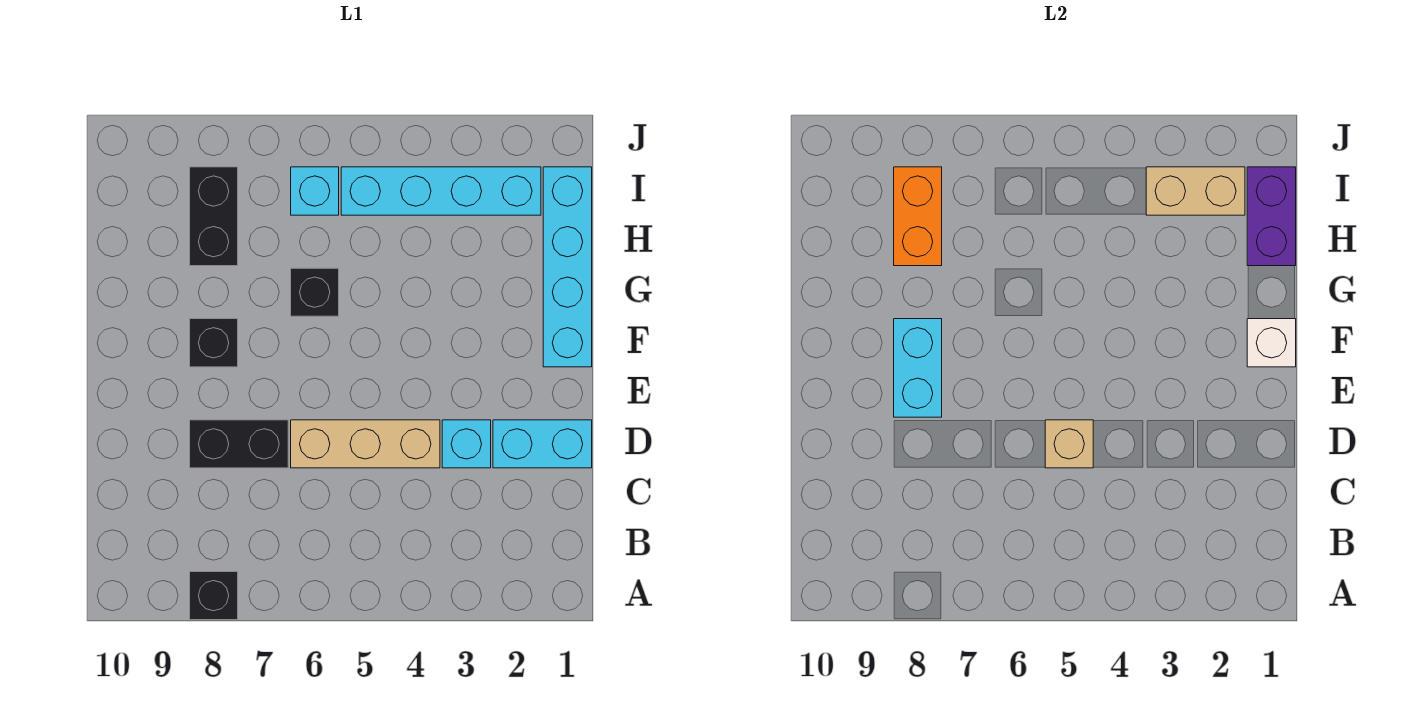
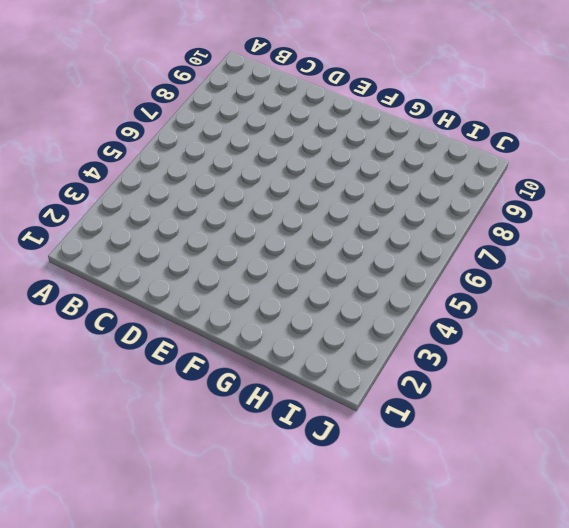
none -> black 1x1 brick [190,572,238,620]
none -> cyan 1x2 brick [493,420,592,468]
none -> cyan 1x1 brick [442,420,491,468]

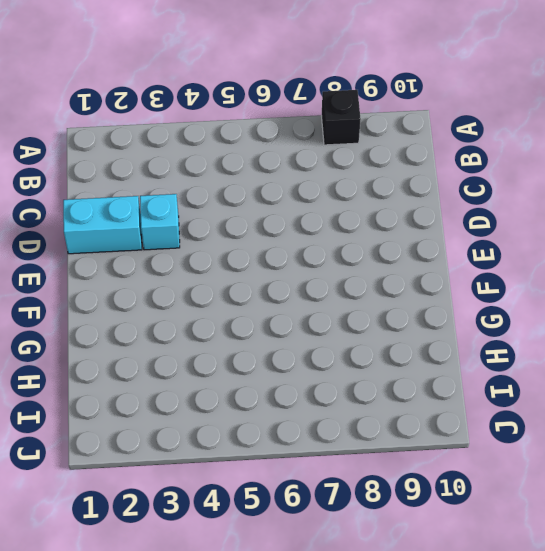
none -> tan 1x3 brick [291,420,440,468]
none -> black 1x2 brick [190,420,288,468]
none -> cyan 1x4 brick [543,167,592,367]

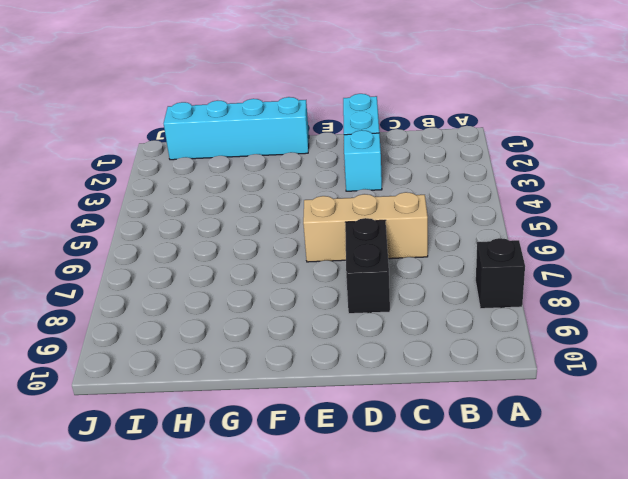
tan 1x3 brick [303,192,428,262] -> tan 1x3 brick turned to [291,420,440,468]
none -> black 1x1 brick [190,319,238,367]
none -> black 1x1 brick [291,268,339,316]
none -> black 1x2 brick [190,167,238,266]

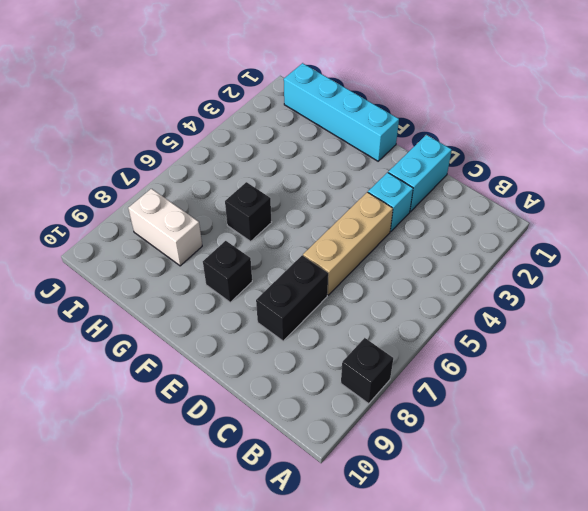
white 1x2 brick [128,189,202,266] -> black 1x2 brick [190,167,238,266]
none -> cyan 1x4 brick [341,167,541,215]
none -> cyan 1x1 brick [291,167,339,215]
none -> tan 1x1 brick [1045,420,1093,468]

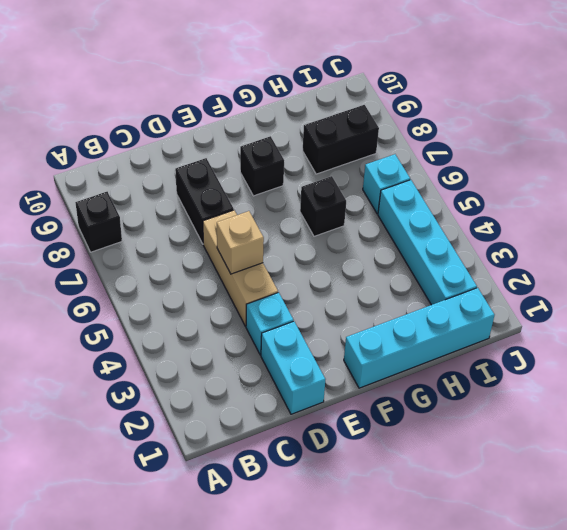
none -> cyan 1x2 brick [894,319,942,417]
none -> white 1x1 brick [1247,319,1296,367]
none -> purple 1x2 brick [1247,167,1296,266]

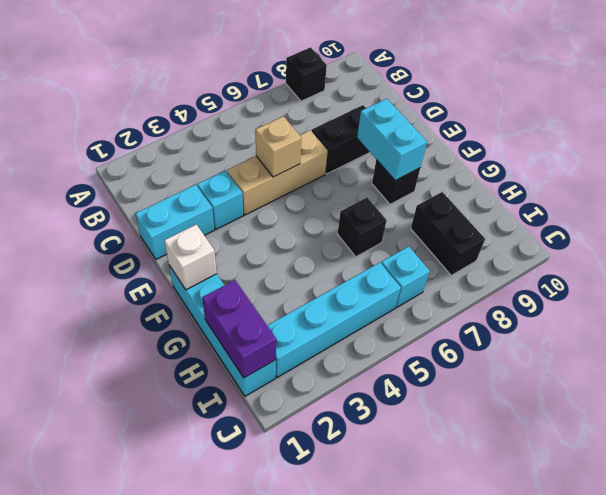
none -> orange 1x2 brick [894,167,942,266]
none -> tan 1x2 brick [1146,167,1245,215]

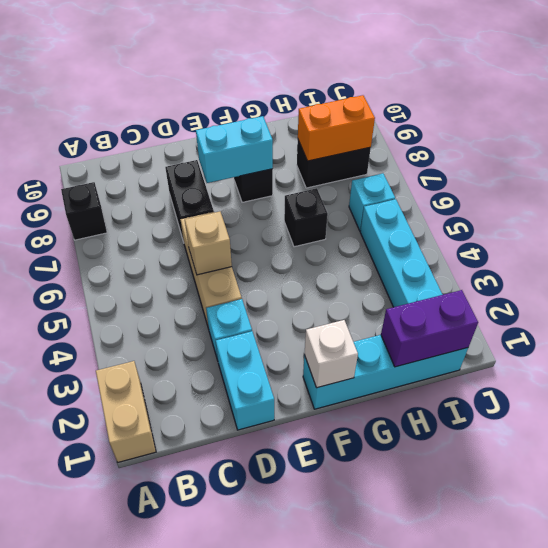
tan 1x2 brick [96,361,156,462] -> tan 1x2 brick moved to [1146,167,1245,215]

